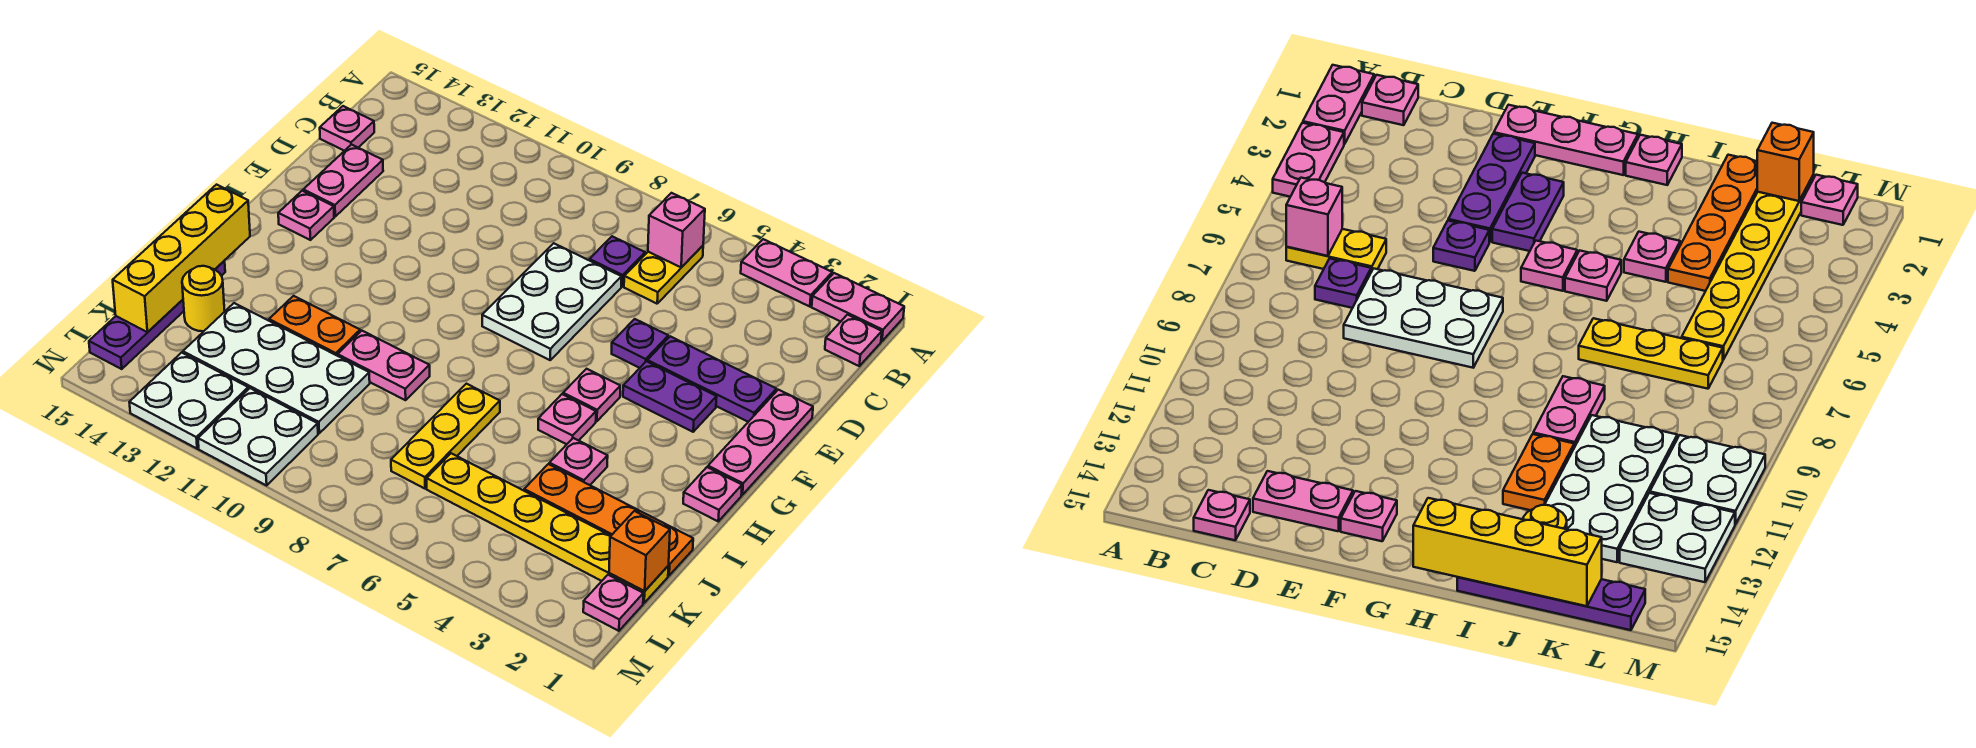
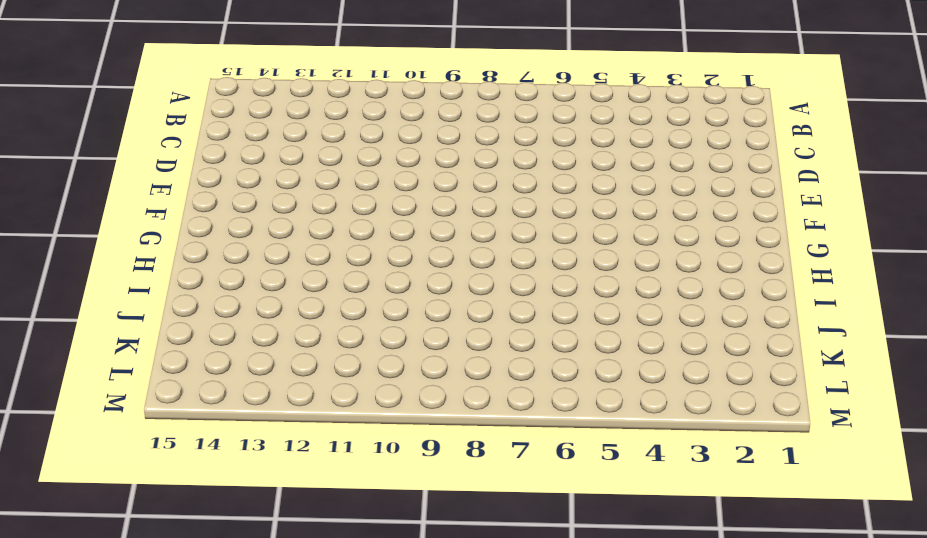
none -> pink 1x2 plate [812,273,904,341]
none -> pink 1x2 plate [741,239,832,307]
none -> pink 1x1 plate [825,315,882,366]
none -> yellow 1x2 plate [624,246,703,304]

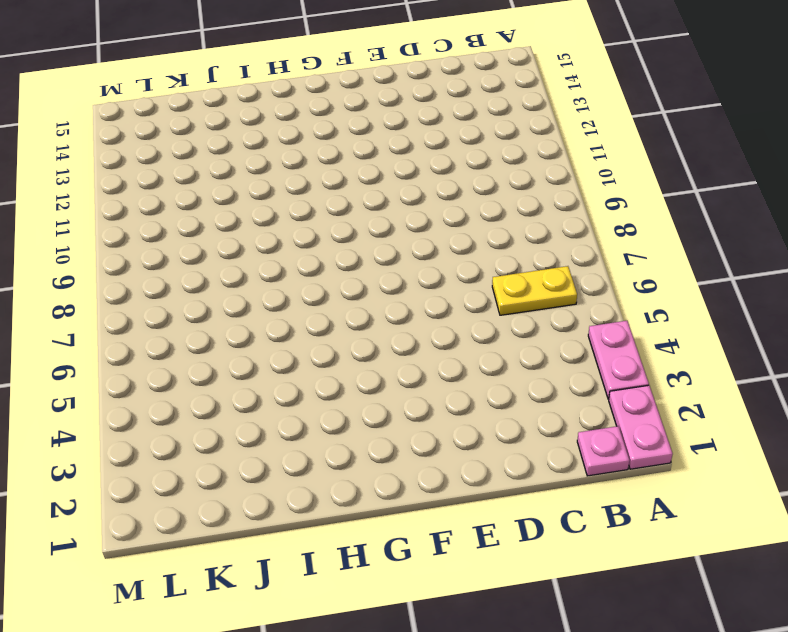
none -> purple 1x1 plate [589,236,645,286]
none -> pink 1x1 plate [320,106,374,151]
none -> white 2x3 plate [482,243,622,360]
none -> pink 1x2 plate [303,145,383,216]

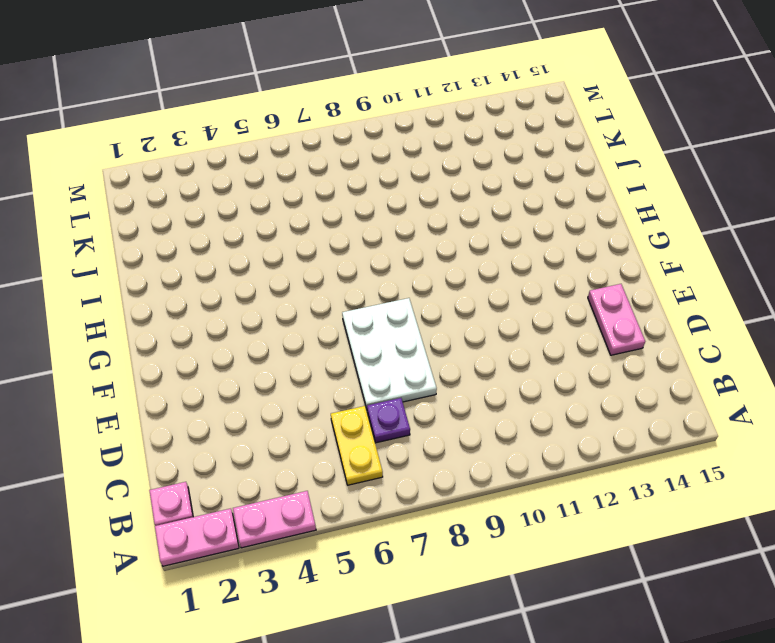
none -> pink 1x1 plate [320,106,374,151]
none -> pink 1x3 plate [708,390,813,495]
none -> purple 1x3 plate [647,336,776,422]
none -> purple 1x1 plate [612,319,668,368]

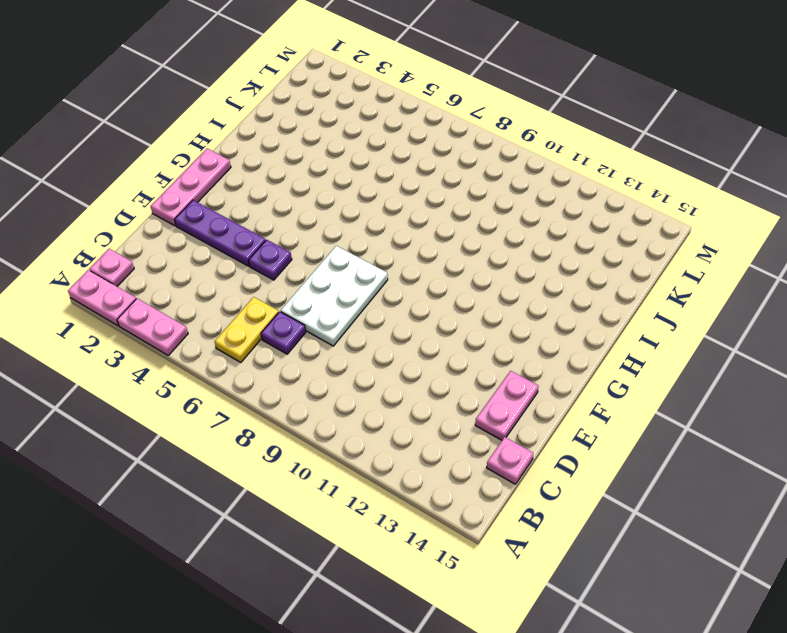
none -> purple 1x2 plate [623,361,717,432]
none -> pink 1x1 plate [278,191,334,240]
none -> pink 1x1 plate [563,369,620,421]
none -> pink 1x1 plate [683,467,742,521]

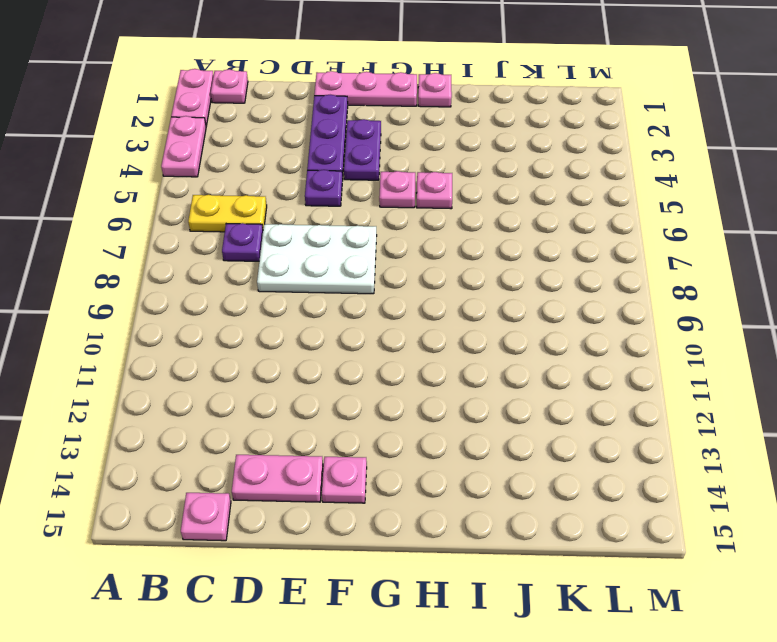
none -> pink 1x1 plate [549,438,608,485]
none -> yellow 1x3 plate [391,384,500,489]
none -> pink 1x2 plate [338,331,430,400]
none -> orange 1x2 plate [269,296,360,356]

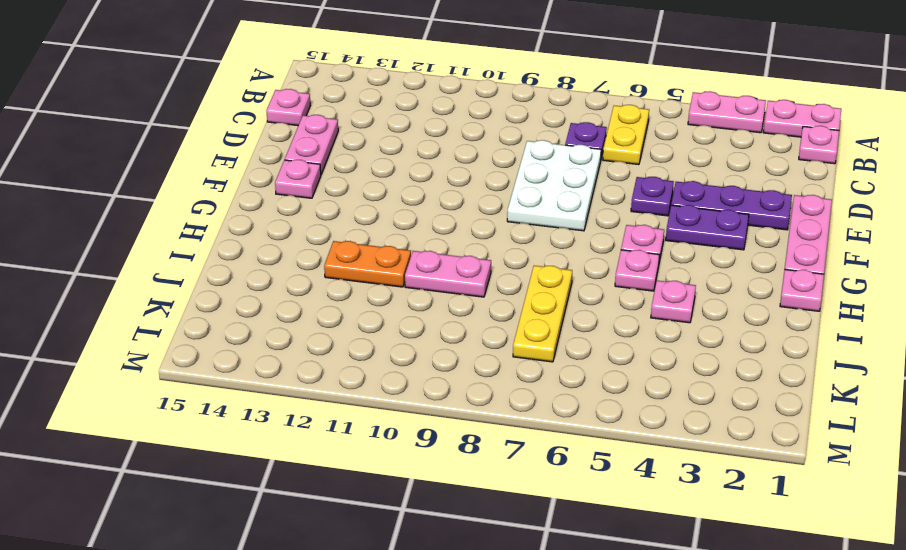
none -> purple 1x4 plate [89,261,225,369]
none -> orange 1x4 plate [524,464,693,575]
none -> white 2x4 plate [183,303,370,433]
none -> yellow 1x1 round brick [182,266,225,331]

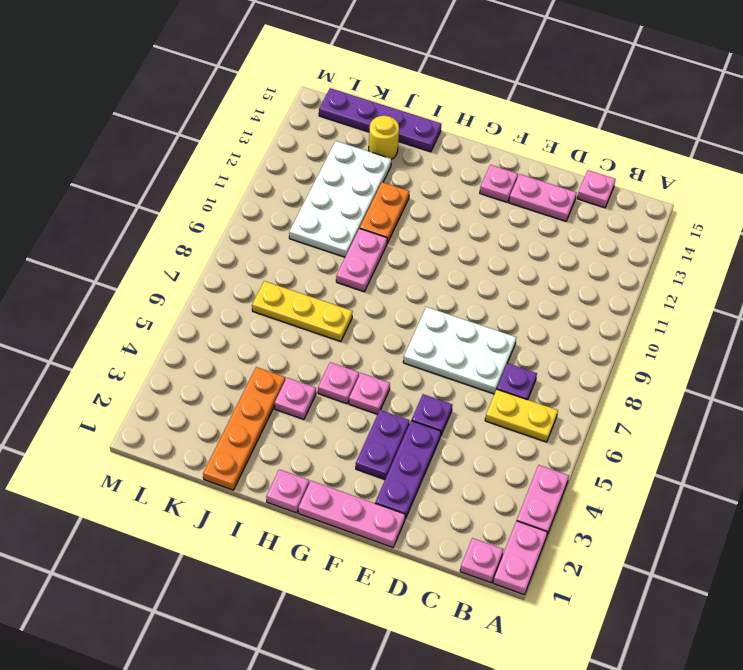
none -> yellow 1x6 plate [427,453,668,603]
none -> pink 1x1 plate [583,575,643,631]
none -> white 2x2 plate [198,388,318,485]
none -> white 2x2 plate [129,352,248,449]

